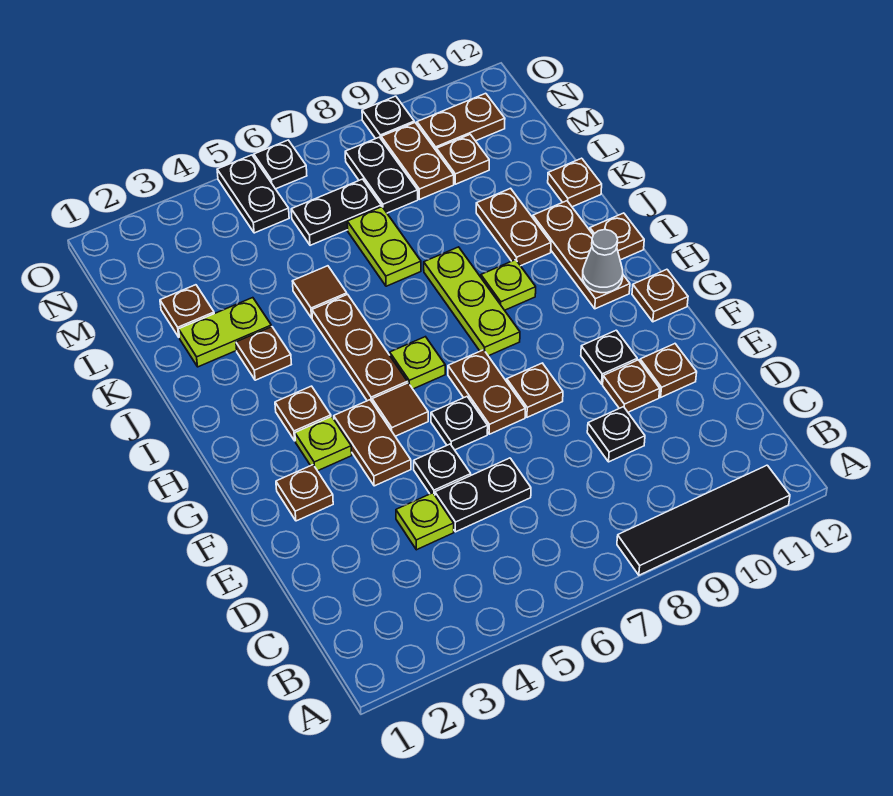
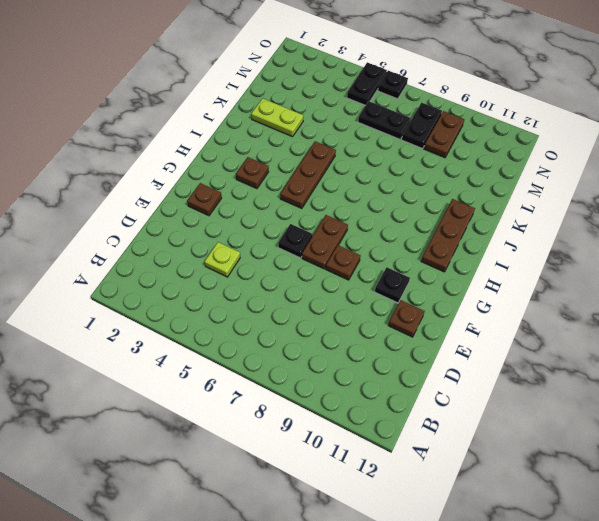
none -> black 1x4 tile [617,465,790,575]
none -> black 1x2 plate [435,458,531,532]
none -> black 1x1 plate [587,407,645,462]
none -> black 1x1 plate [414,444,471,495]

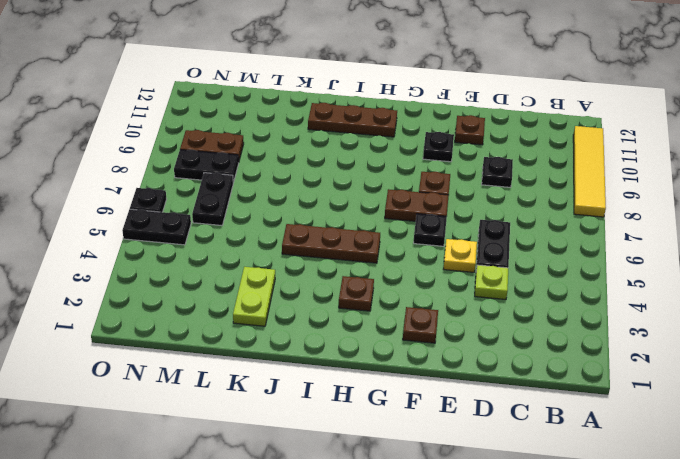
yellow 1x4 tile [573,126,606,217] -> black 1x4 tile [617,465,790,575]
yellow 1x1 plate [444,239,477,272] -> black 1x1 plate [414,444,471,495]
none -> brown 1x1 plate [603,360,660,412]
none -> brown 1x2 plate [334,400,411,486]
none -> lime 1x1 plate [295,417,352,471]
none -> brown 1x1 tile [372,383,428,436]

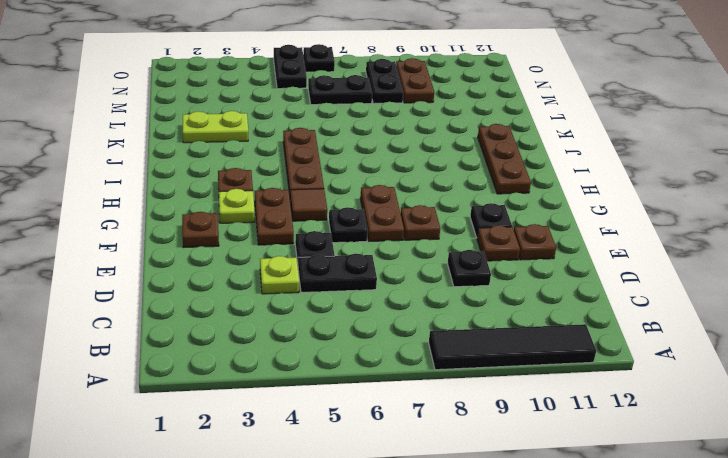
none -> brown 1x1 plate [632,269,688,322]
none -> lime 1x1 plate [390,337,445,389]
none -> lime 1x3 plate [424,247,520,356]
none -> lime 1x1 plate [481,260,536,310]

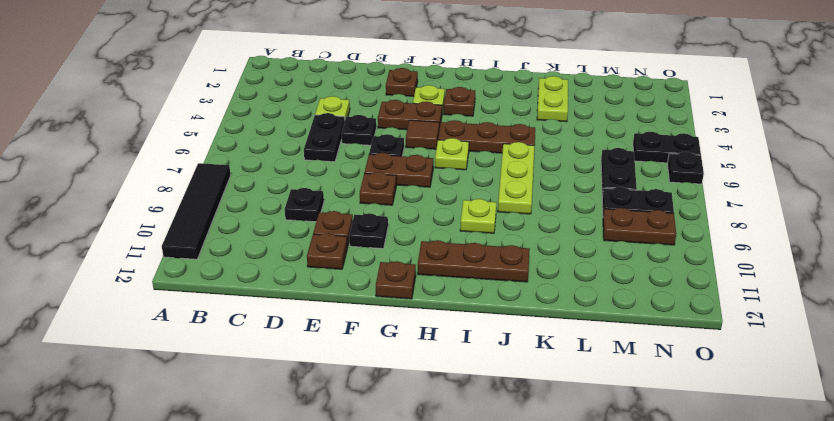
lime 1x3 plate [498,142,535,214] -> lime 1x3 plate turned to [424,247,520,356]
none -> brown 1x1 plate [590,213,644,260]
none -> brown 1x1 plate [236,327,291,380]
none -> brown 1x2 plate [476,188,551,266]
none -> brown 1x1 tile [292,266,347,318]

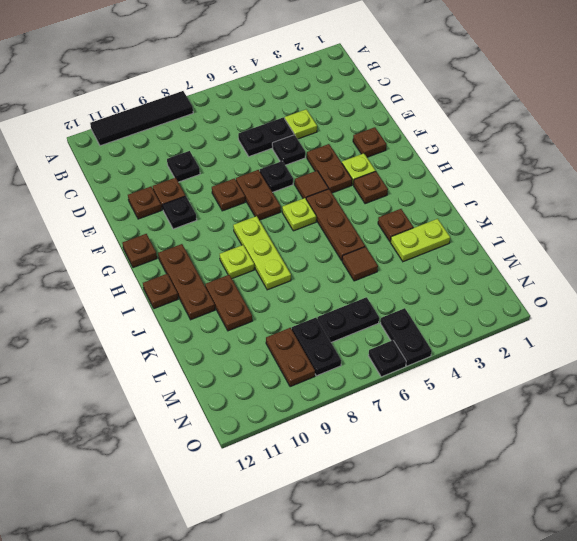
none -> lime 1x2 plate [347,207,421,286]
none -> brown 1x1 plate [548,158,602,207]
none -> brown 1x1 plate [160,285,214,337]
none -> brown 1x1 plate [437,134,489,184]

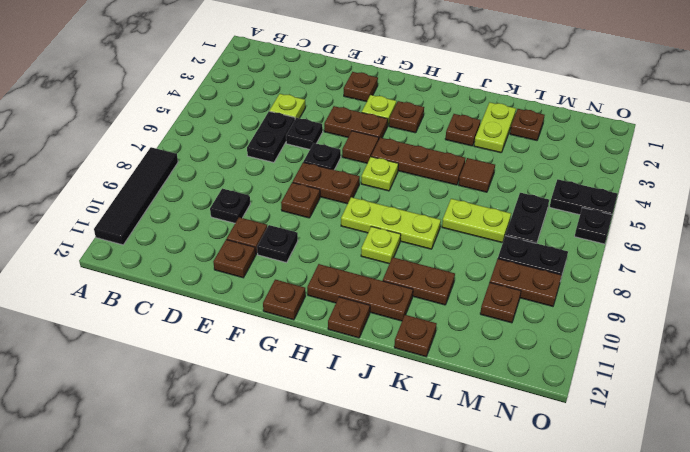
none -> brown 1x2 plate [417,93,505,151]
none -> black 1x1 plate [362,96,414,139]
none -> grey 1x1 cone [583,230,623,293]

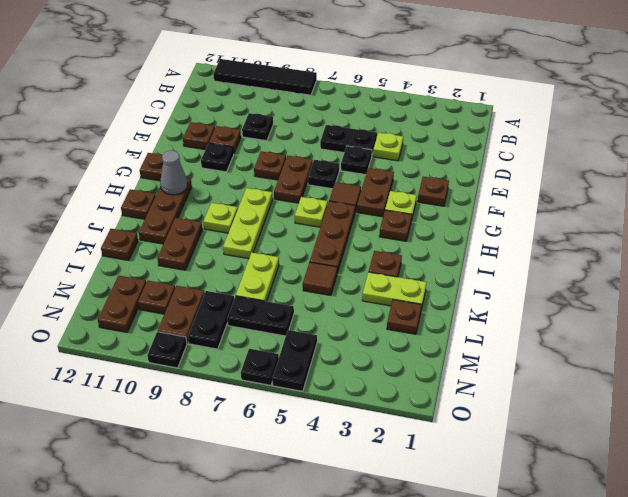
brown 1x2 plate [98,276,146,332] -> brown 1x2 plate turned to [417,93,505,151]

